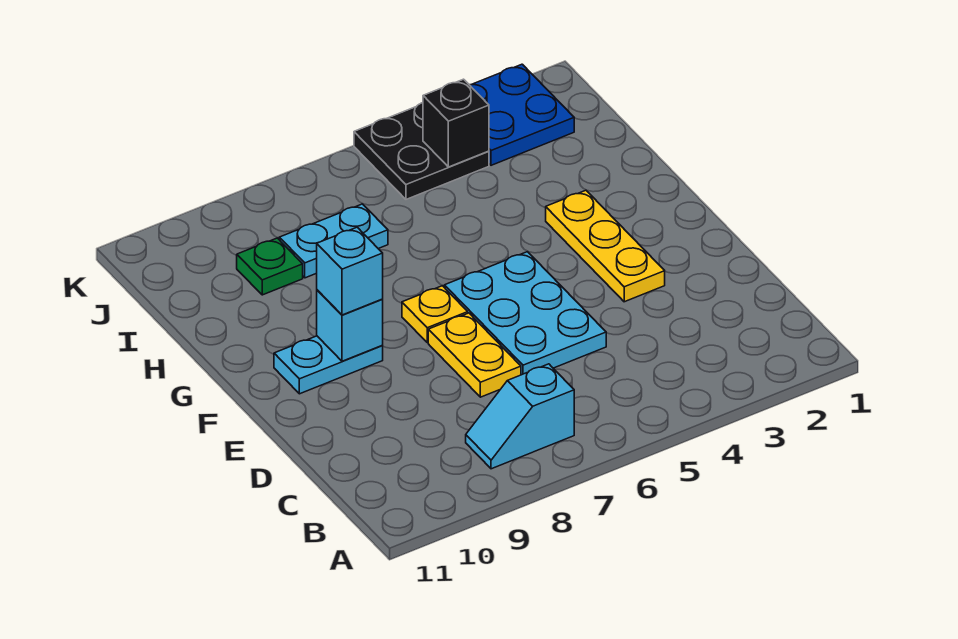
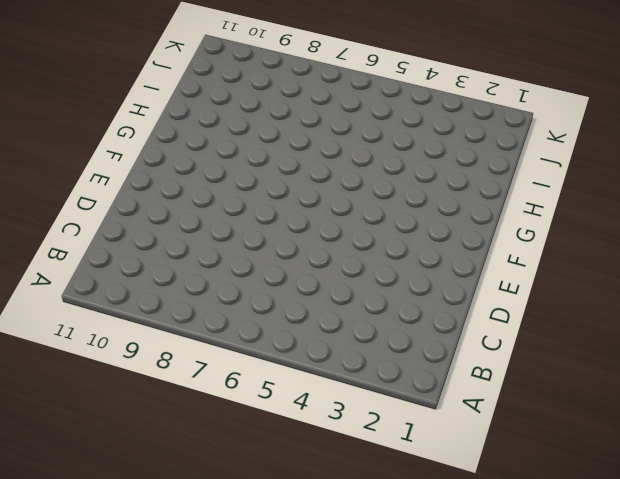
none -> cyan 1x2 slope [466,364,574,469]
none -> cyan 2x3 plate [444,252,606,375]
none -> yellow 1x2 plate [428,313,521,397]

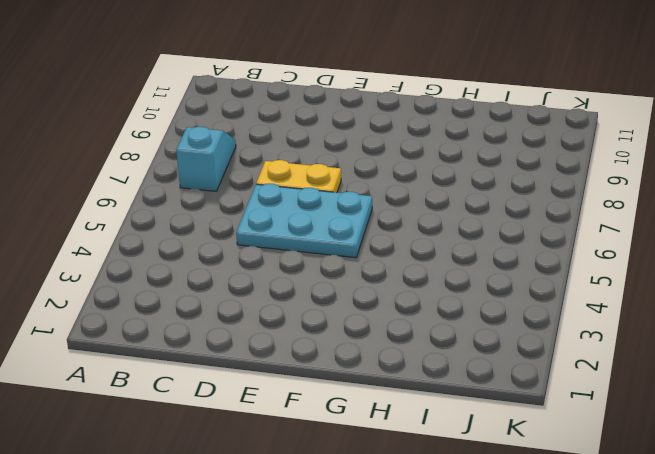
none -> yellow 1x3 plate [546,190,665,302]
none -> yellow 1x1 plate [402,286,468,343]
none -> cyan 1x2 plate [274,336,383,394]

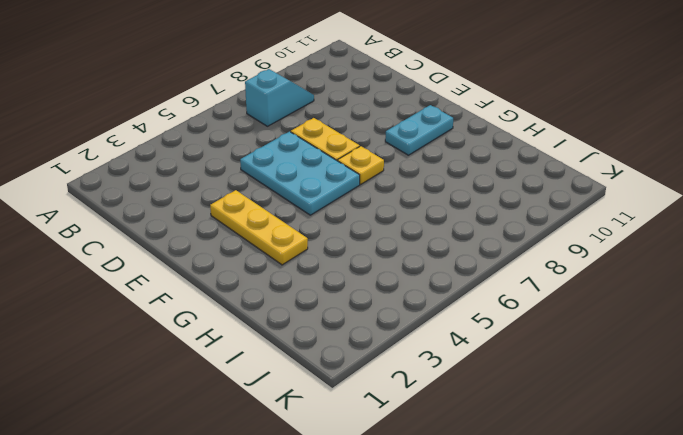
none -> cyan 1x2 plate [279,204,388,278]
none -> green 1x1 plate [237,238,303,295]
none -> blue 2x2 plate [470,64,574,165]

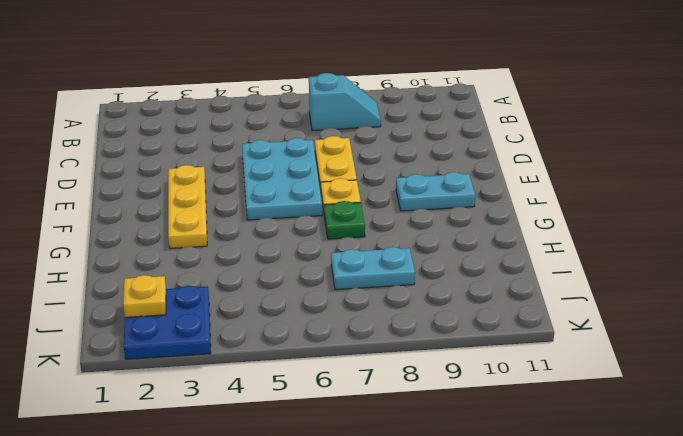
green 1x1 plate [324,201,365,239] -> green 1x1 plate moved to [237,238,303,295]
yellow 1x1 plate [123,275,166,317] -> none
none -> black 2x2 plate [354,103,489,199]
none -> cyan 1x1 brick [317,290,383,361]
none -> black 1x1 brick [423,79,489,167]

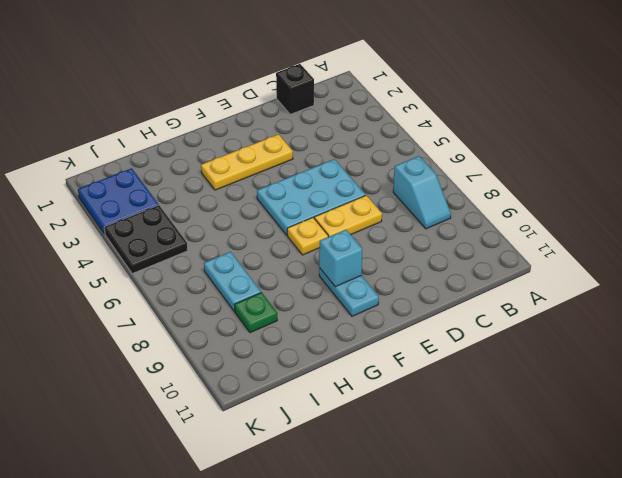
black 1x1 brick [276,64,314,114] -> black 1x1 brick moved to [423,79,489,167]
none -> cyan 1x1 brick [317,227,383,315]

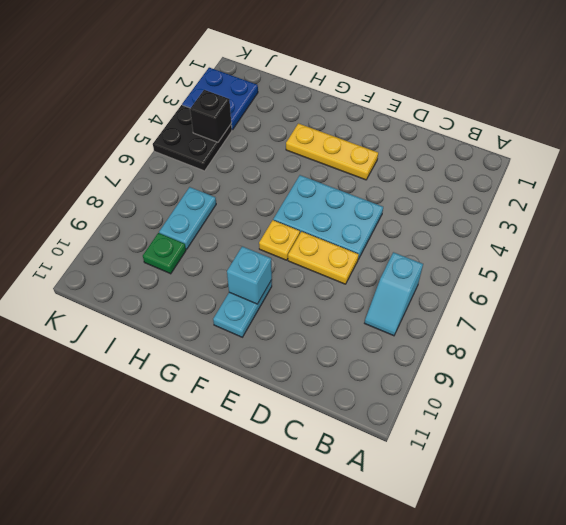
none -> cyan 1x1 brick [317,227,383,315]

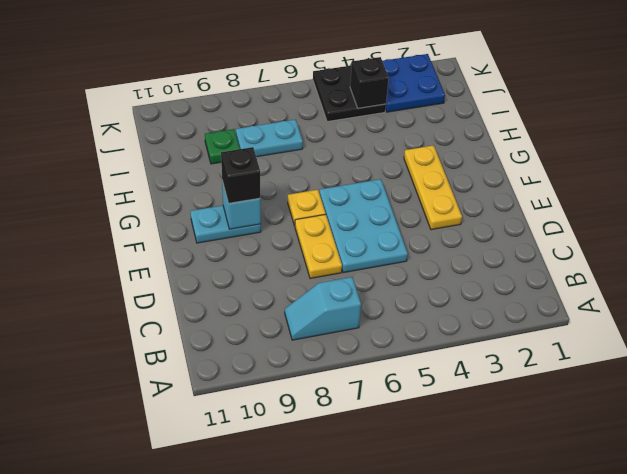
black 1x1 brick [221,147,260,203] -> cyan 1x1 brick [317,227,383,315]

